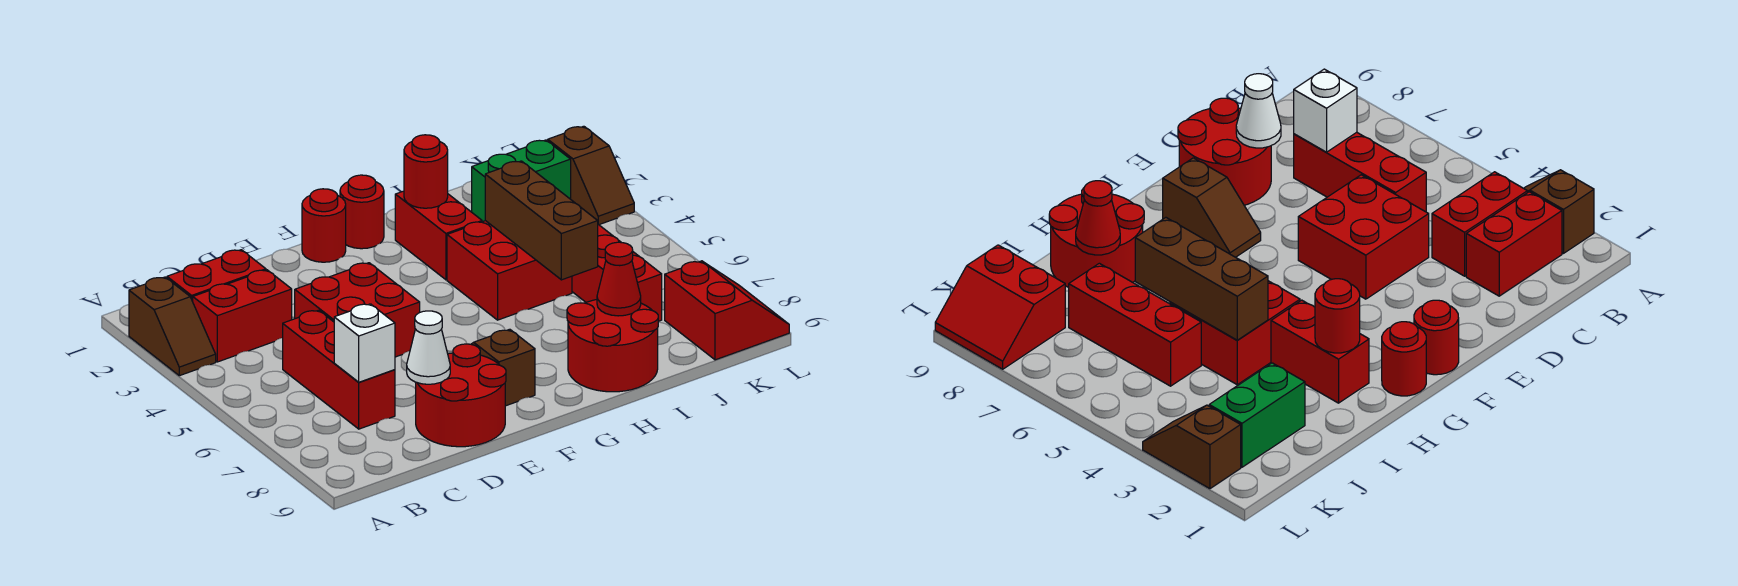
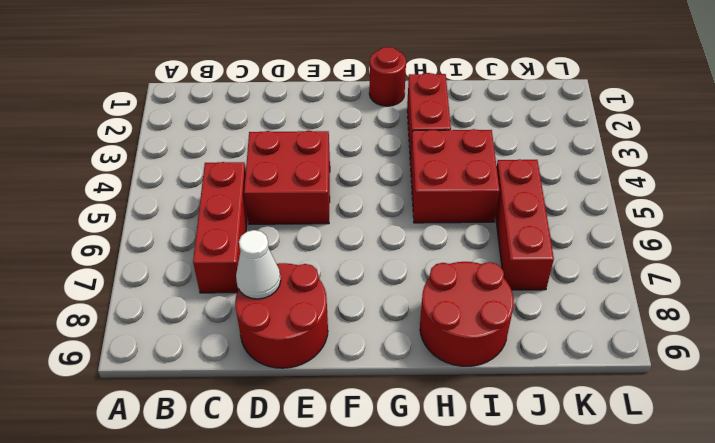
none -> brown 1x2 slope [129,277,216,376]
none -> red 1x2 brick [167,250,266,301]
none -> red 1x2 brick [193,270,292,362]

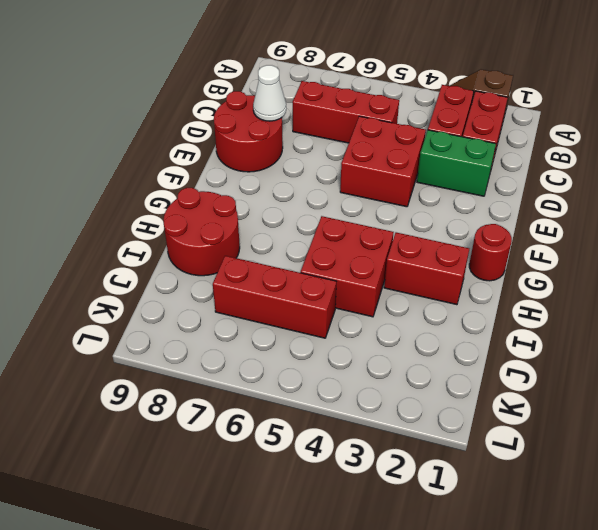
green 1x2 brick [417,130,496,196] -> green 1x2 brick turned to [472,140,571,222]
none -> red 1x1 round brick [302,189,346,262]
none -> brown 1x2 slope [471,329,535,406]
none -> red 2x2 slope [665,261,789,360]

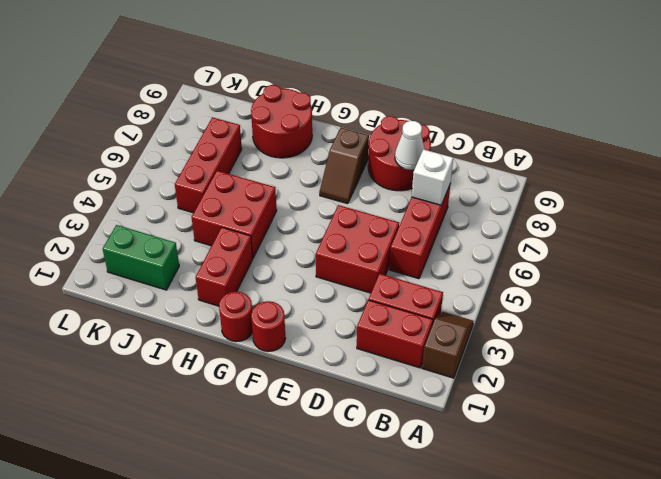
none -> red 2x2 slope [665,261,789,360]
none -> brown 1x2 slope [548,126,634,225]
none -> red 1x1 round brick [404,135,448,208]

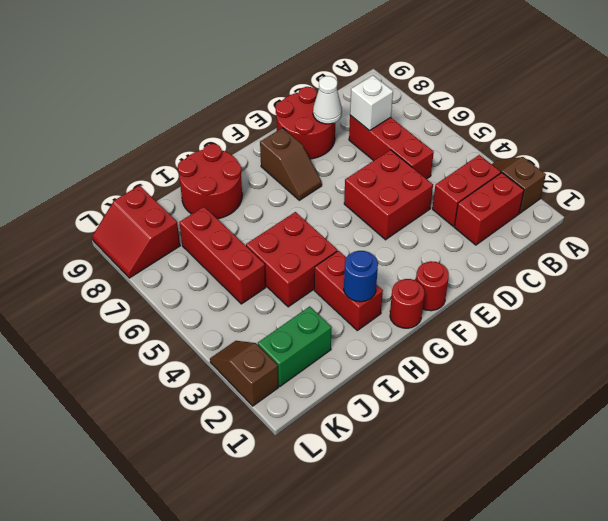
blue 1x1 round brick [344,251,378,302] -> red 1x1 round brick [404,135,448,208]
none -> brown 1x3 brick [485,161,598,280]
none -> red 1x1 cone [597,242,641,316]

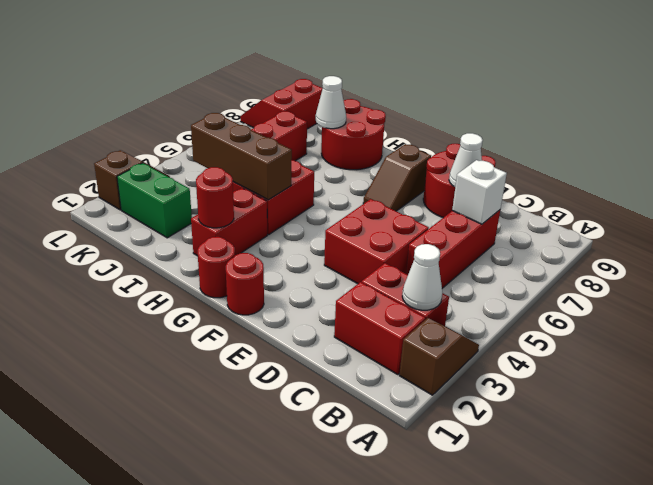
white 1x1 cone [402,244,442,310] -> none
brown 1x3 brick [191,113,292,200] -> brown 1x3 brick turned to [485,161,598,280]
white 1x1 cone [316,76,346,129] -> red 1x1 cone [597,242,641,316]

